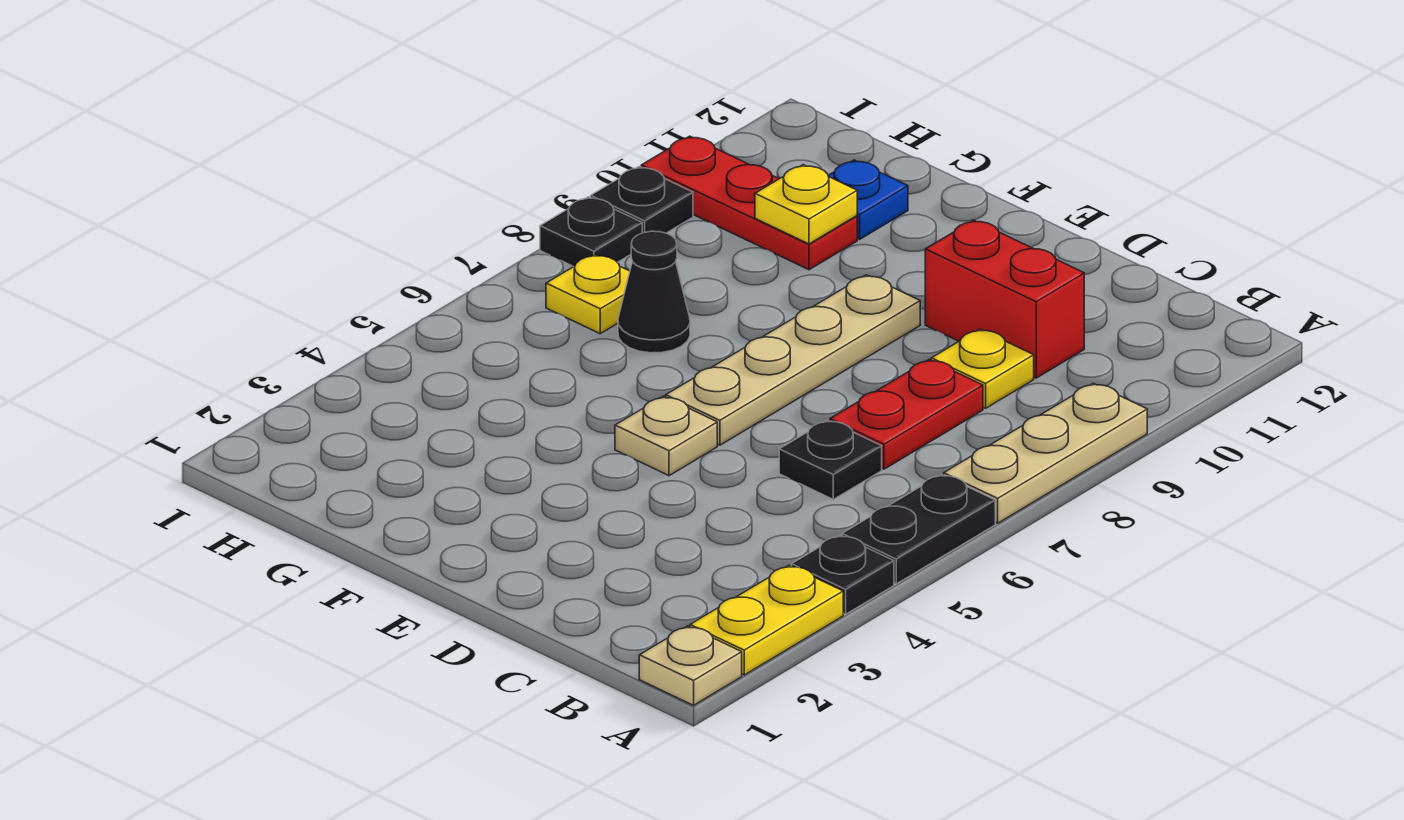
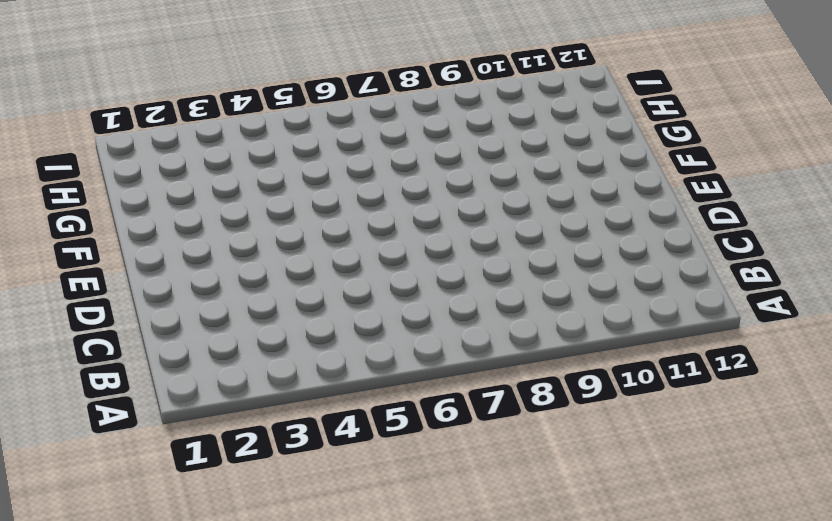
none -> tan 1x1 plate [639,626,742,705]
none -> yellow 1x2 plate [690,565,843,675]
none -> black 1x1 plate [792,535,894,614]

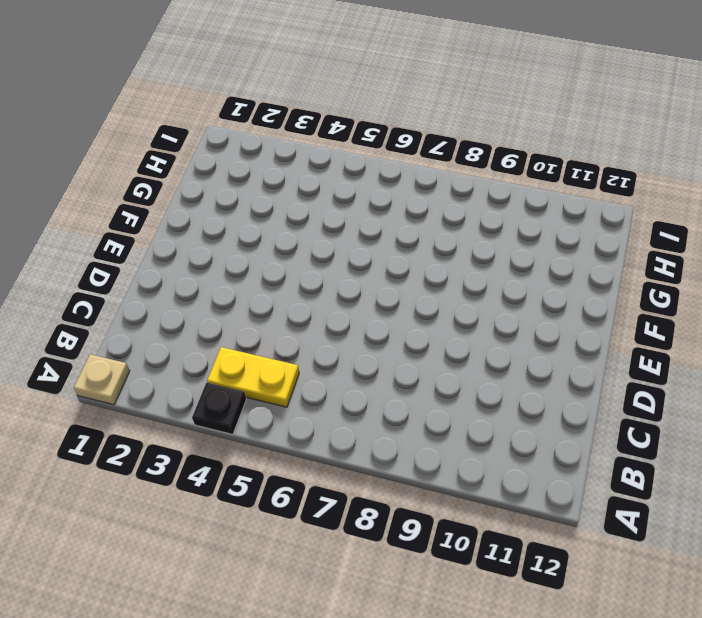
yellow 1x2 plate [207,347,299,407] -> yellow 1x2 plate moved to [690,565,843,675]
none -> black 1x2 plate [842,474,995,584]
none -> tan 1x3 plate [944,383,1147,523]
none -> black 1x1 plate [779,420,882,499]

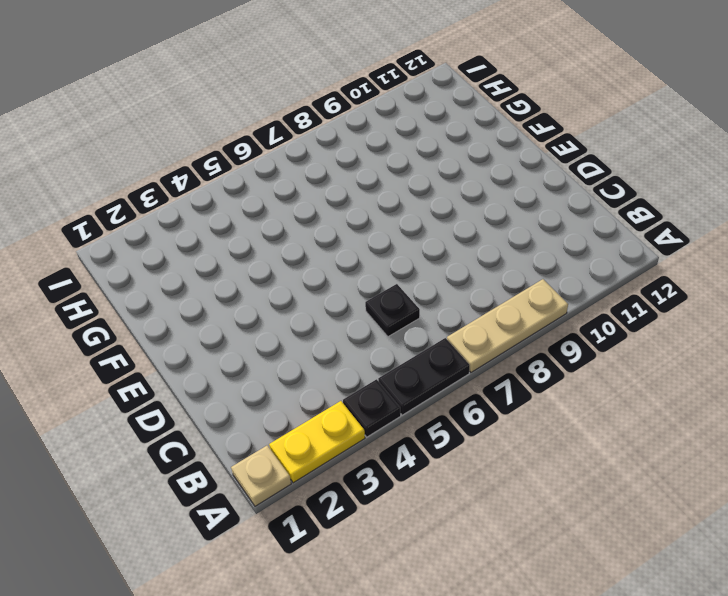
none -> red 1x2 plate [830,360,983,469]
none -> yellow 1x1 plate [931,329,1034,408]
none -> red 1x2 brick [925,220,1084,378]

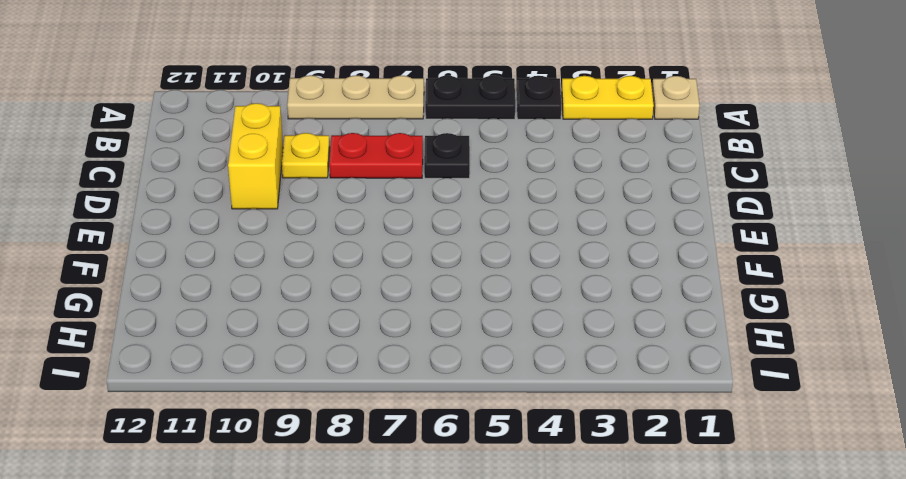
yellow 1x2 brick [228,103,283,209] -> red 1x2 brick [925,220,1084,378]
none -> tan 1x1 plate [615,396,717,476]
none -> tan 1x4 plate [666,275,920,445]
none -> black 1x1 cone [618,231,690,353]

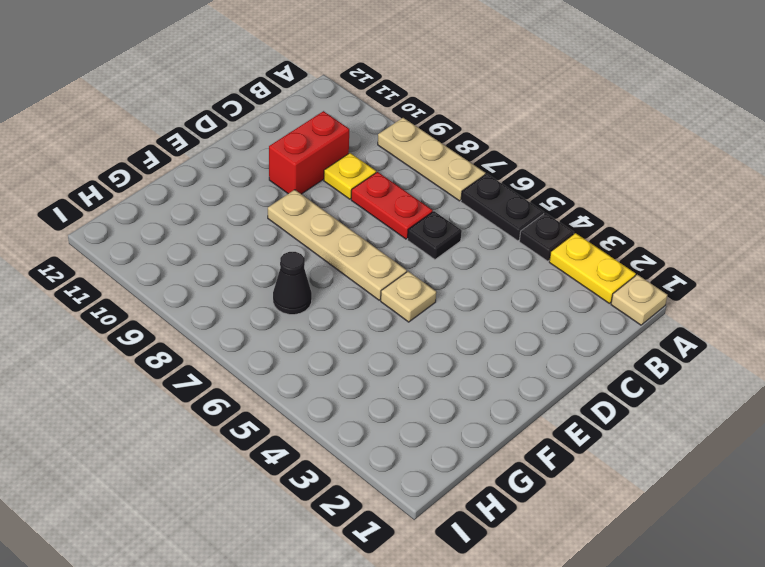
none -> red 1x3 plate [641,136,857,270]
none -> blue 1x1 plate [828,160,908,239]
none -> yellow 1x1 plate [546,254,630,334]

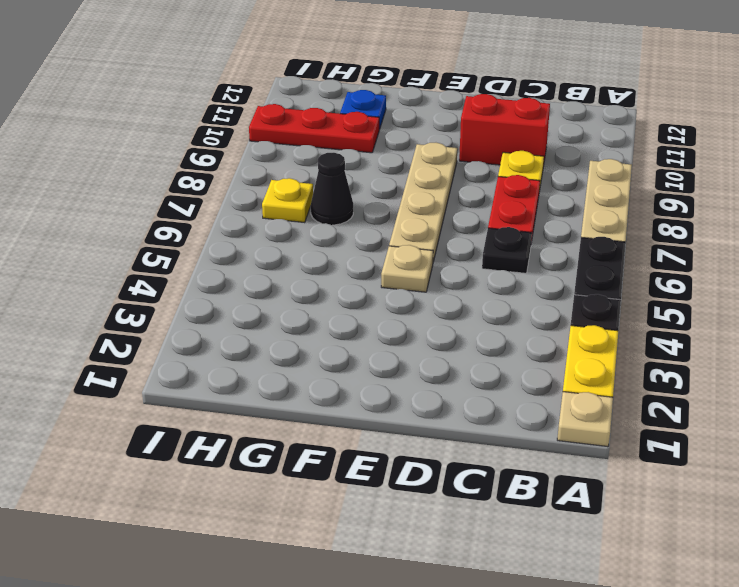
none -> black 1x1 plate [540,197,642,267]
none -> black 1x1 plate [591,167,693,233]
none -> yellow 1x1 plate [755,165,857,244]

